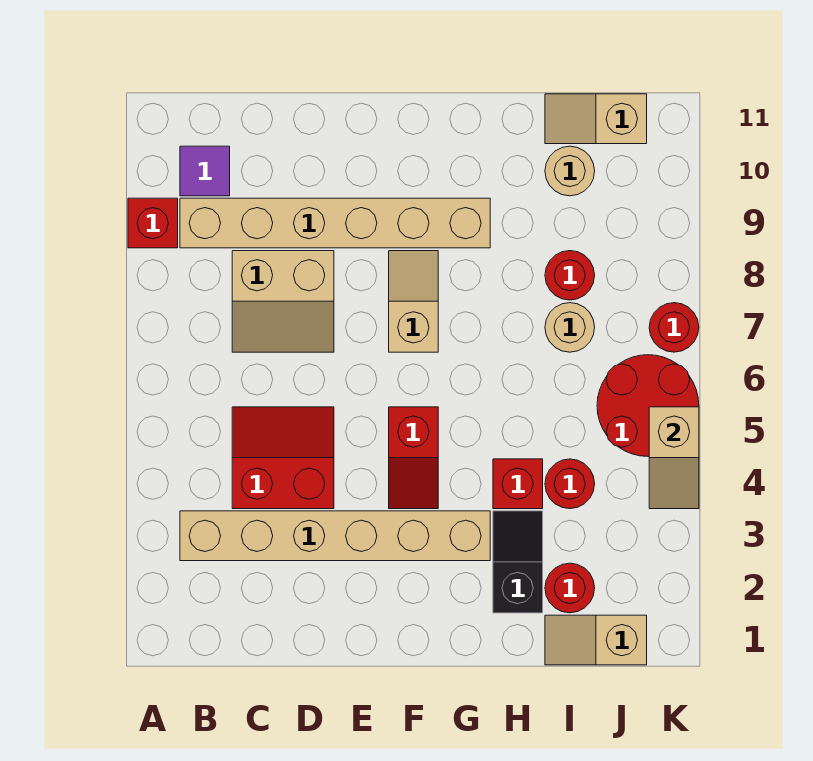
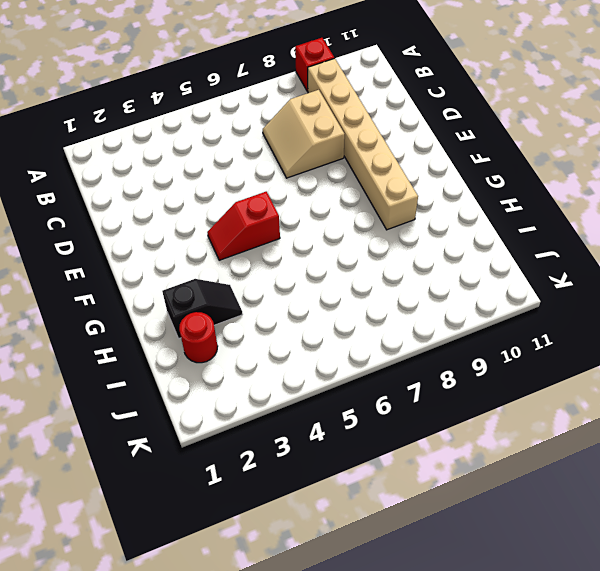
none -> tan 1x6 brick [180,511,490,561]
none -> purple 1x1 tile [180,146,230,196]
none -> red 2x2 slope [232,407,334,509]

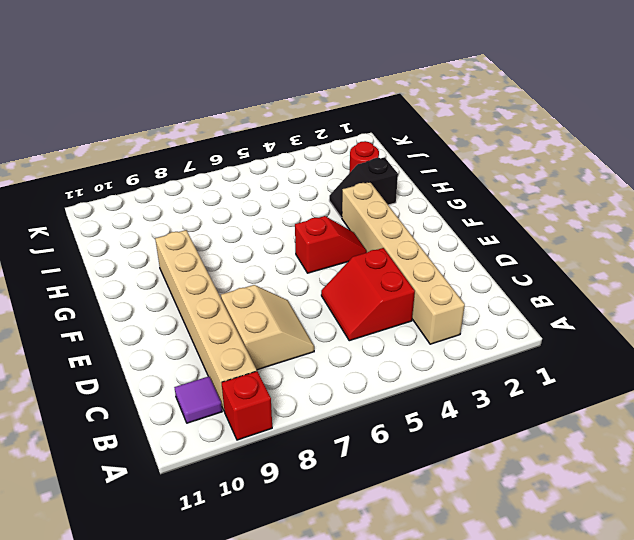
none -> tan 1x2 slope [389,251,438,352]
none -> red 1x1 brick [493,459,543,509]
none -> tan 1x2 slope [545,615,647,665]

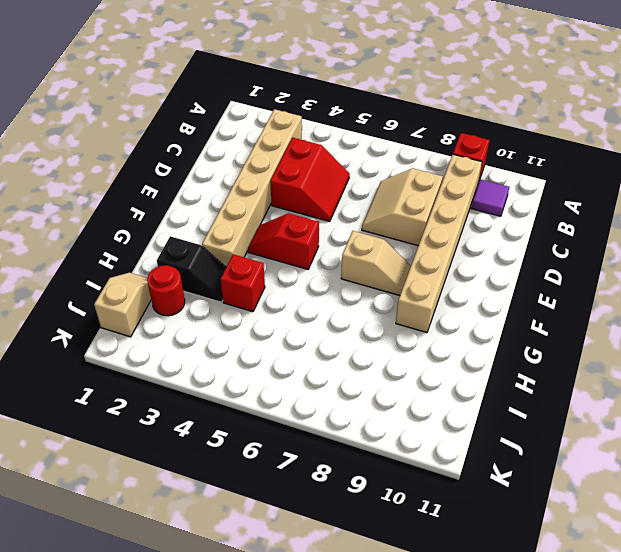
none -> red 1x1 round brick [545,459,595,509]
none -> tan 1x1 round brick [545,303,595,352]
none -> red 1x1 round brick [545,251,595,300]

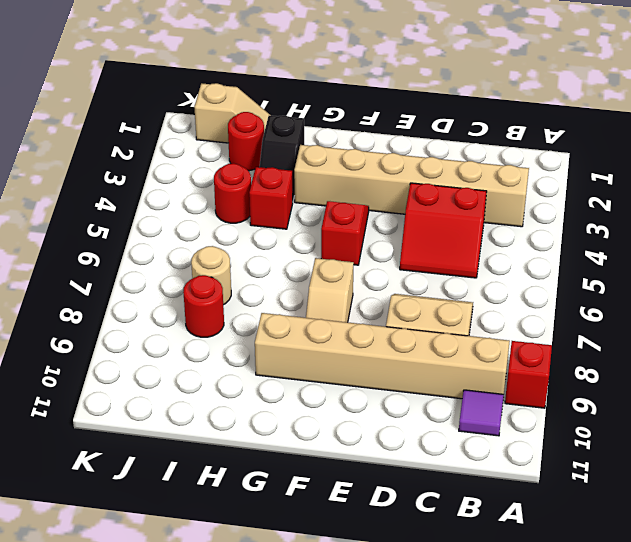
none -> tan 1x1 round brick [545,146,595,196]
none -> tan 1x2 slope [545,94,647,144]
none -> red 2x2 round brick [597,355,699,456]

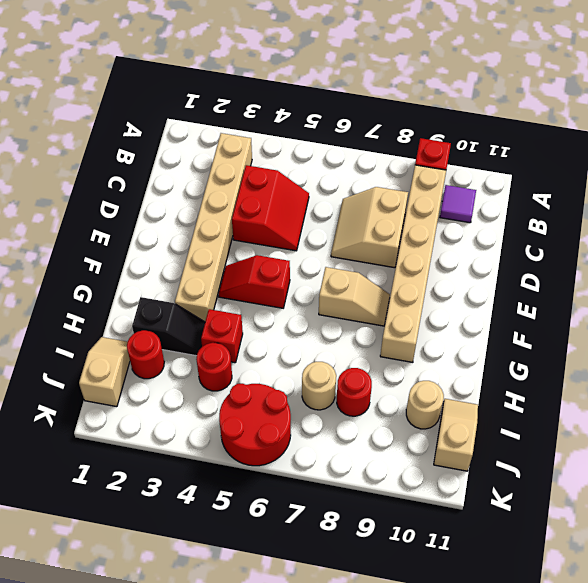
none -> red 1x1 round brick [649,303,699,352]
none -> tan 1x2 slope [649,407,699,509]

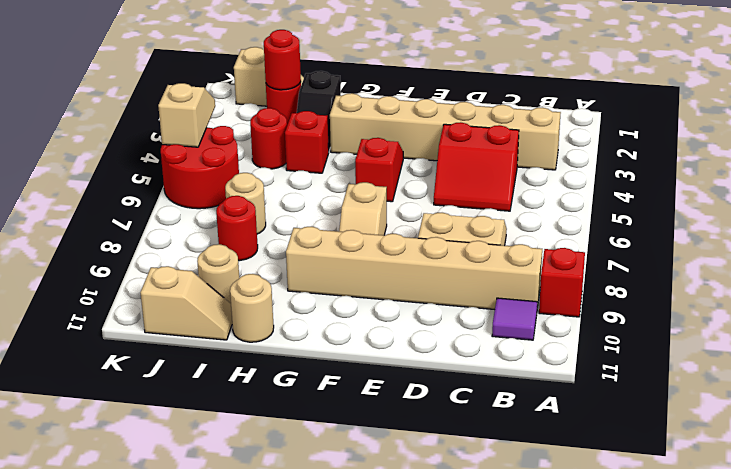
tan 1x1 round brick [230,274,274,342] -> none
red 1x1 round brick [264,30,301,90] -> red 1x1 round brick moved to [649,303,699,352]

